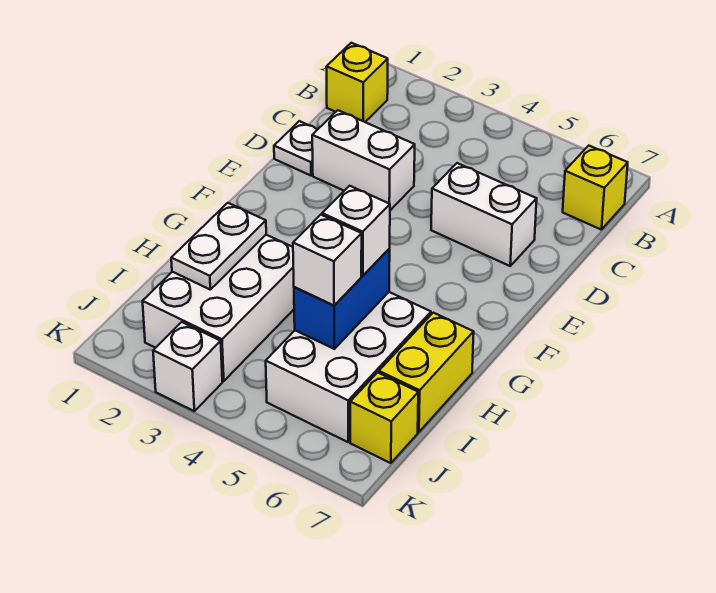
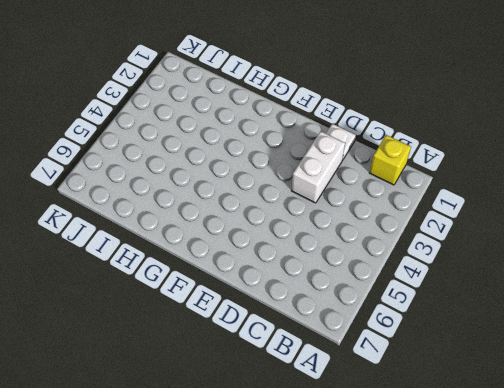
none -> yellow 1x1 brick [563,146,628,230]
none -> white 1x2 brick [431,163,537,266]
none -> white 2x3 brick [143,235,294,381]

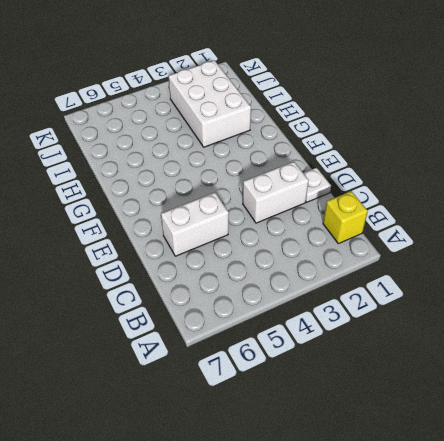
none -> yellow 1x1 brick [563,146,628,230]
none -> white 2x3 brick [266,292,431,442]
none -> yellow 1x2 brick [379,313,474,432]

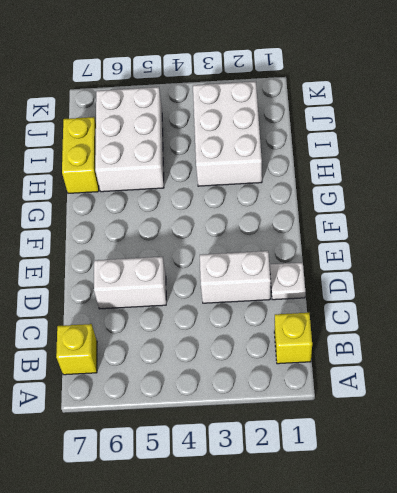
none -> yellow 1x1 brick [350,372,418,463]
none -> white 1x1 brick [153,322,222,411]
none -> white 1x2 plate [171,203,266,289]

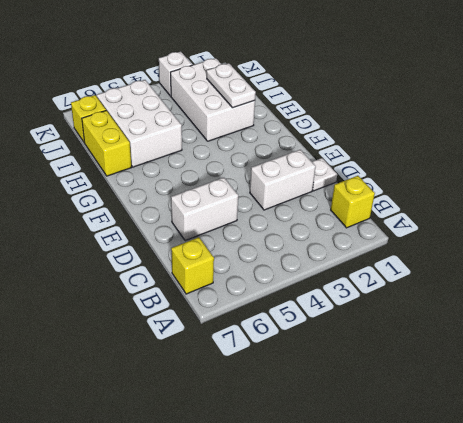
none -> blue 1x2 brick [294,249,390,349]
none -> white 1x1 brick [322,186,390,276]
none -> white 1x1 brick [293,215,362,306]

